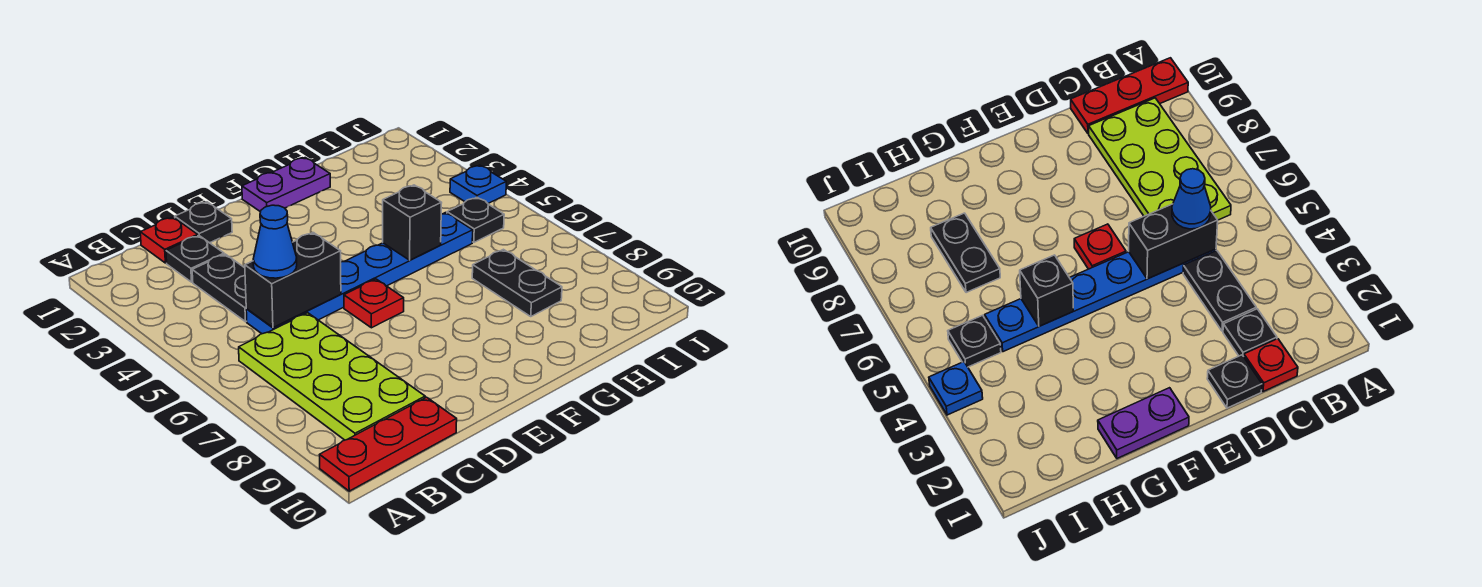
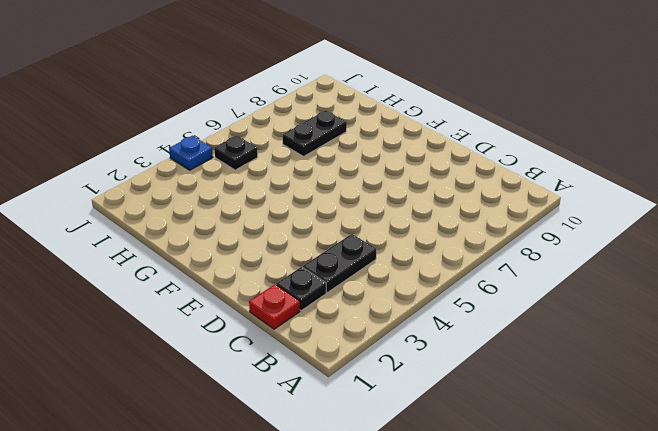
none -> red 1x3 plate [320,397,457,491]
none -> lime 2x4 plate [239,313,425,440]
none -> blue 1x6 plate [246,213,473,334]

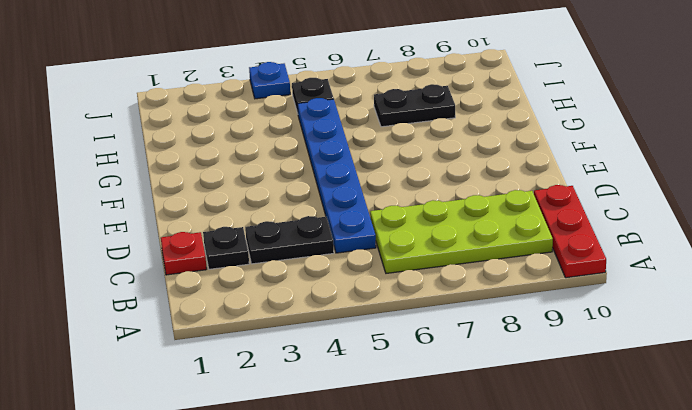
none -> black 1x1 plate [175,202,232,243]
none -> red 1x1 plate [344,279,404,328]
none -> purple 1x2 plate [242,158,330,212]

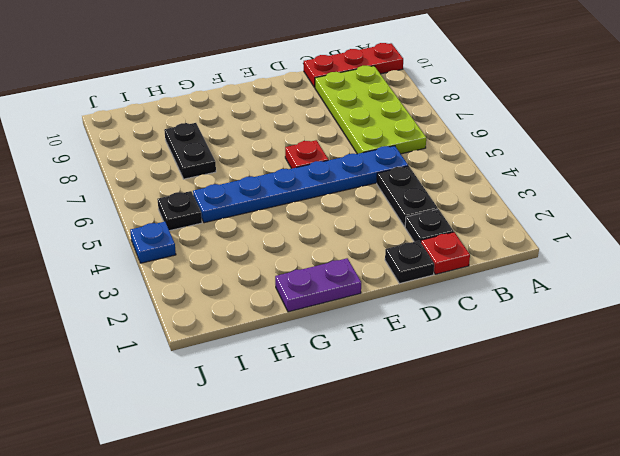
none -> black 1x2 brick [245,233,341,327]
none -> black 1x1 brick [383,185,442,260]
none -> blue 1x1 cone [253,205,297,278]

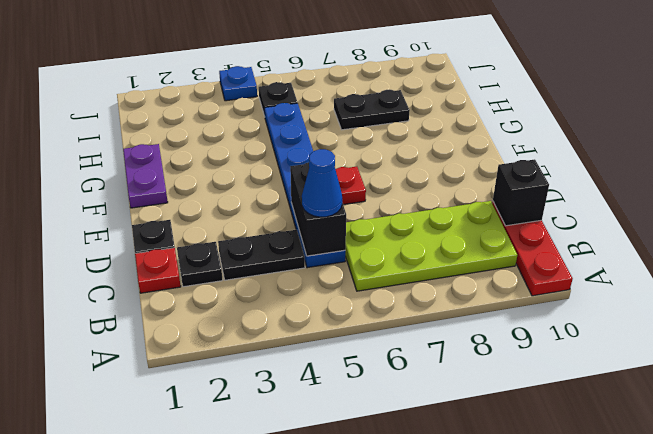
black 1x1 brick [493,159,549,226] -> black 1x1 brick moved to [383,185,442,260]

